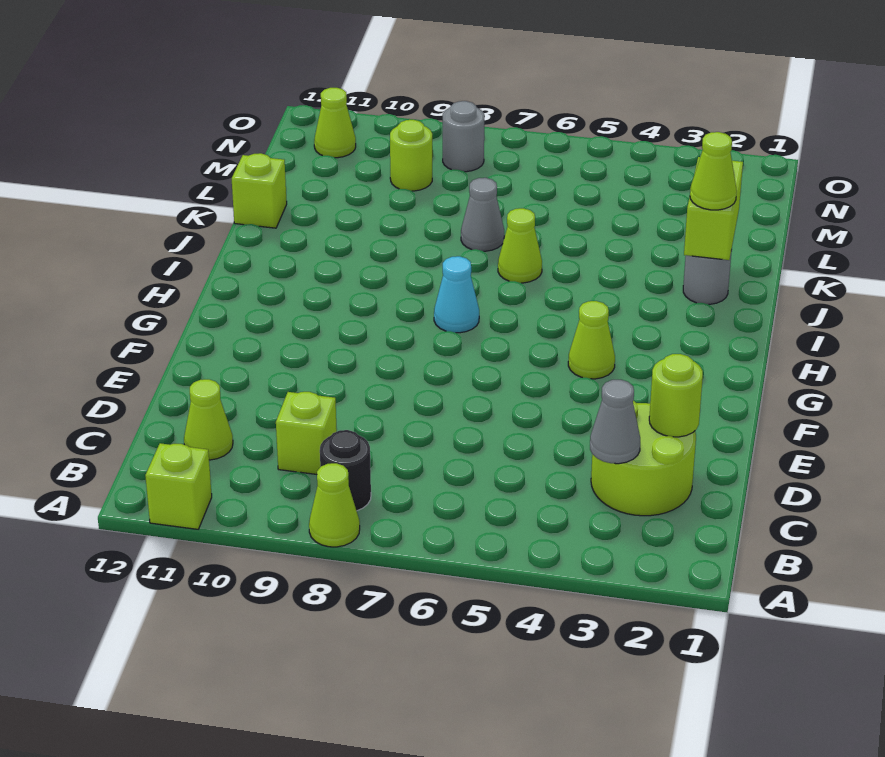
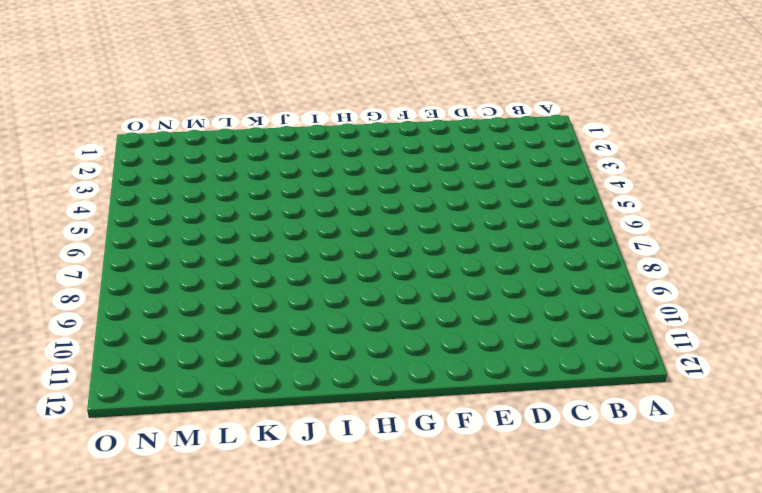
none -> lime 1x1 cone [309,463,360,547]
none -> lime 1x1 brick [145,443,212,529]
none -> black 1x1 round brick [320,430,371,511]

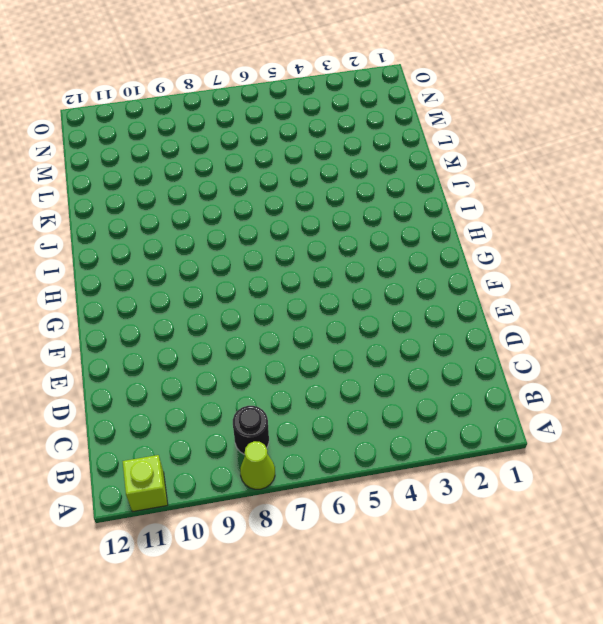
none -> lime 2x2 round brick [591,401,696,516]
none -> lime 1x1 brick [276,392,337,474]
none -> lime 1x1 cone [184,379,233,460]

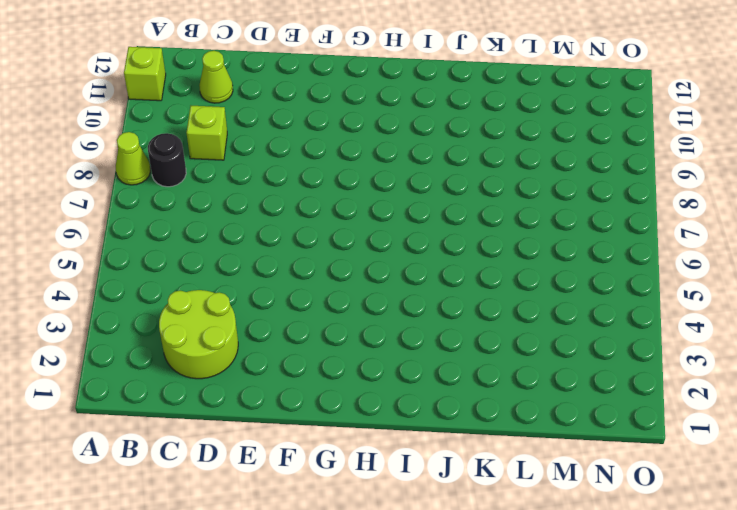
none -> lime 1x1 cone [568,301,615,379]
none -> cyan 1x1 cone [434,256,479,333]
none -> grey 1x1 round brick [683,250,732,304]

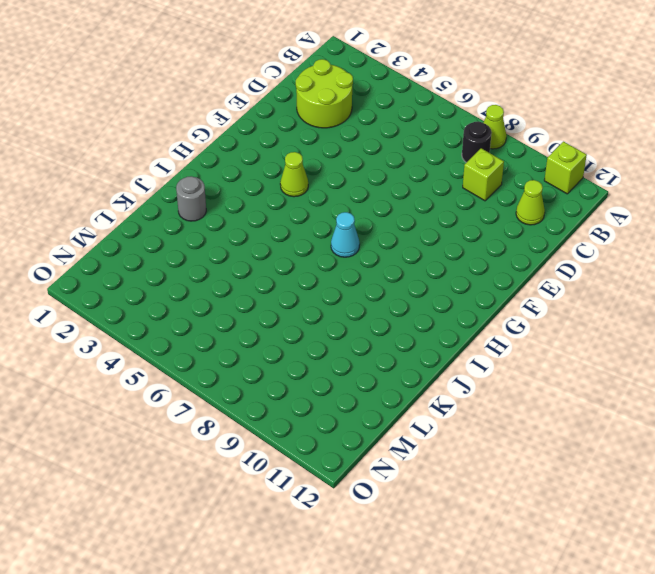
none -> lime 1x1 cone [498,208,542,283]
none -> grey 1x1 cone [461,178,504,251]
none -> lime 1x1 brick [232,153,287,228]

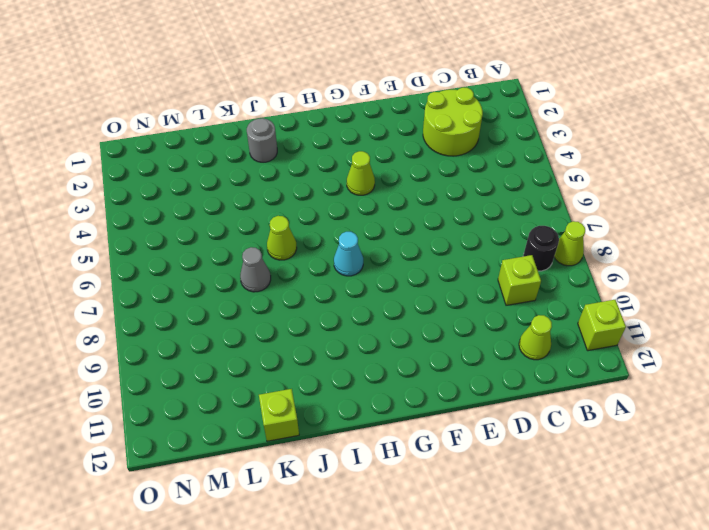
none -> lime 1x1 round brick [390,120,432,191]
none -> grey 1x1 round brick [443,101,484,172]
none -> lime 1x1 cone [314,88,356,158]

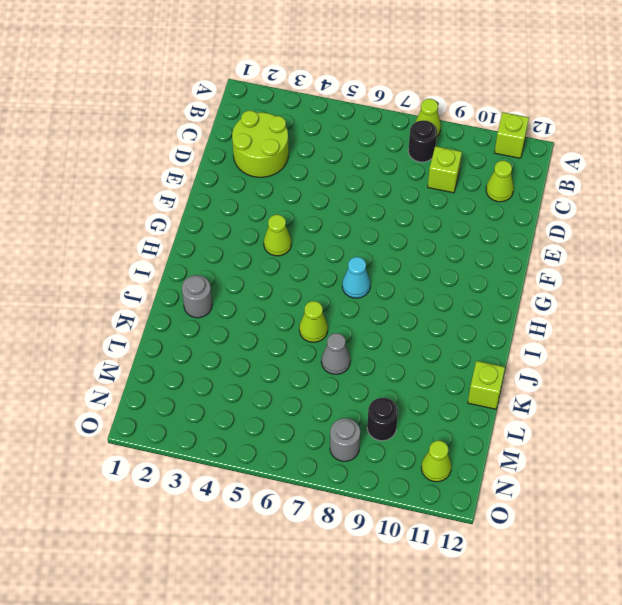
black 1x1 round brick [367,398,398,441] -> lime 1x1 round brick [390,120,432,191]
none -> grey 1x1 cone [590,380,640,464]
none -> lime 1x1 round brick [649,354,703,437]
none -> lime 1x2 brick [684,157,743,260]

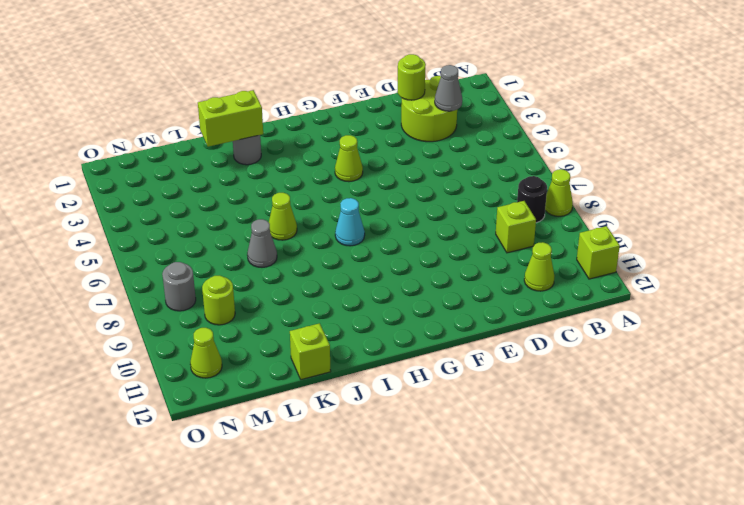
none -> lime 1x1 cone [690,132,737,210]

